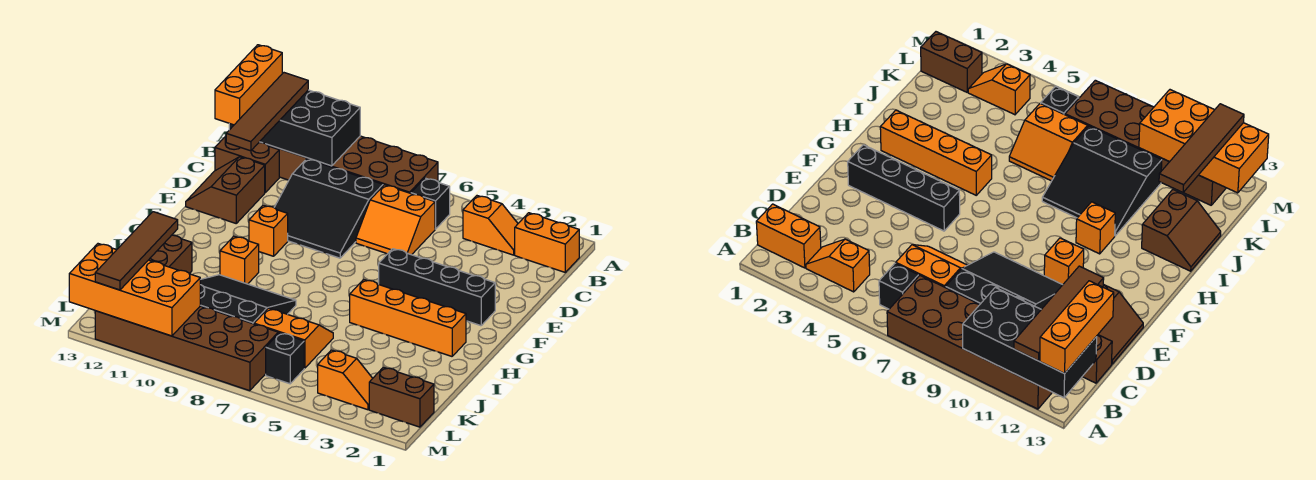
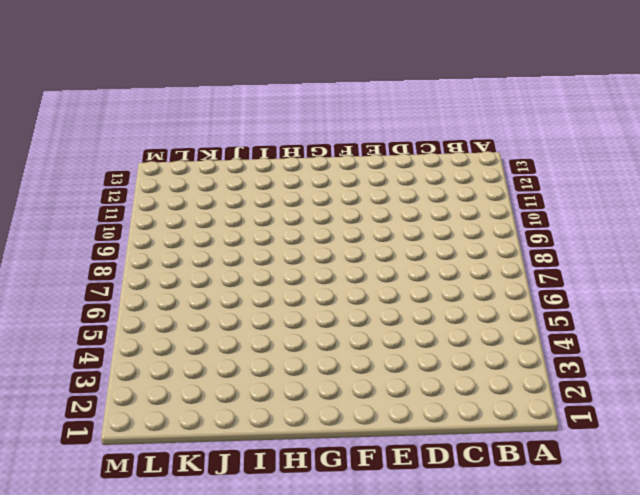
none -> brown 2x6 brick [259,136,438,193]
none -> orange 1x2 brick [515,213,579,272]
none -> orange 1x2 slope [463,196,518,255]

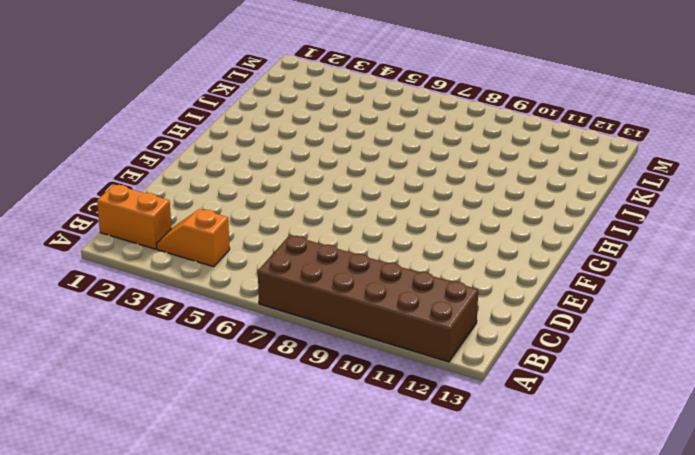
none -> black 1x1 brick [411,178,450,229]
none -> orange 2x2 slope [356,185,435,255]
none -> black 3x3 slope [274,159,383,258]

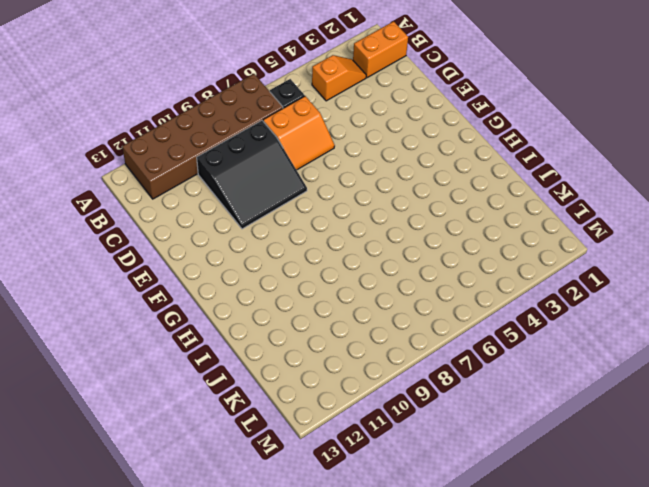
none -> brown 1x2 brick [215,136,279,192]
none -> brown 2x2 slope [186,157,265,223]
none -> black 1x4 brick [379,249,495,326]

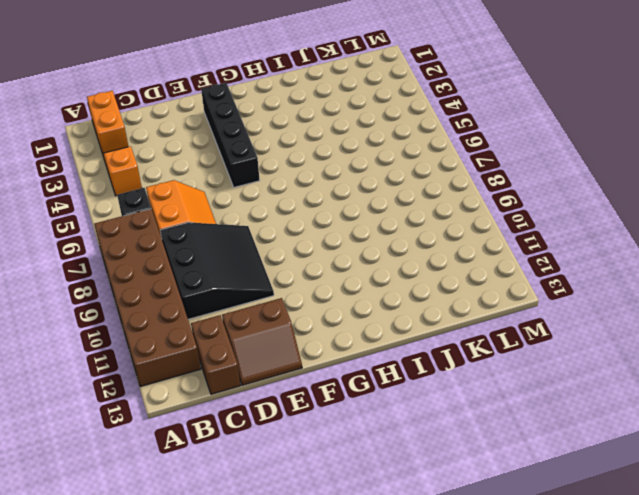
none -> orange 1x1 brick [249,205,288,256]
none -> orange 1x4 brick [350,279,466,356]
none -> orange 1x1 brick [220,236,259,284]

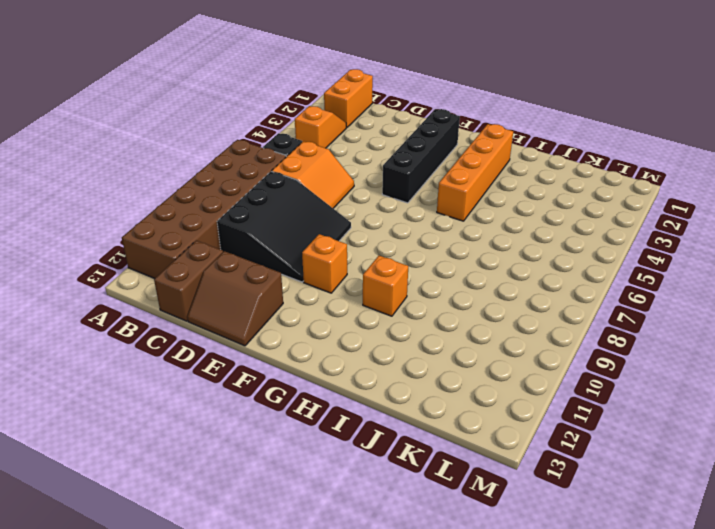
none -> black 3x3 slope [200,275,296,324]
none -> brown 2x2 slope [149,235,192,274]
none -> orange 2x2 slope [254,308,333,368]

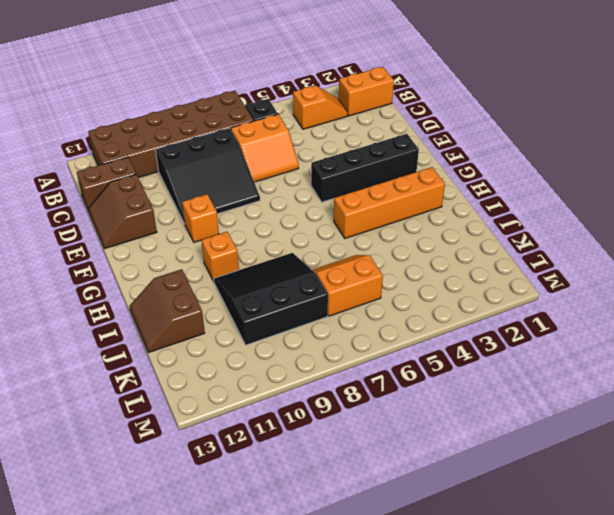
none -> brown 1x2 brick [369,367,434,427]
none -> orange 1x2 slope [318,350,373,410]
none -> black 1x1 brick [266,333,304,384]

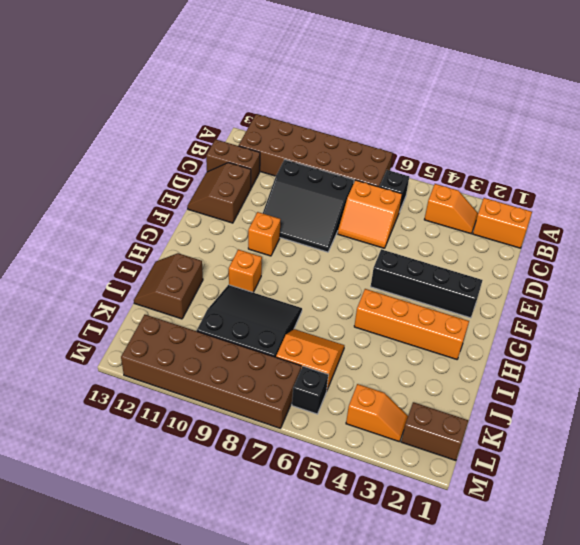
none -> black 2x4 brick [229,90,360,166]
none -> orange 2x4 brick [69,244,200,336]
none -> brown 1x4 tile [226,73,308,151]

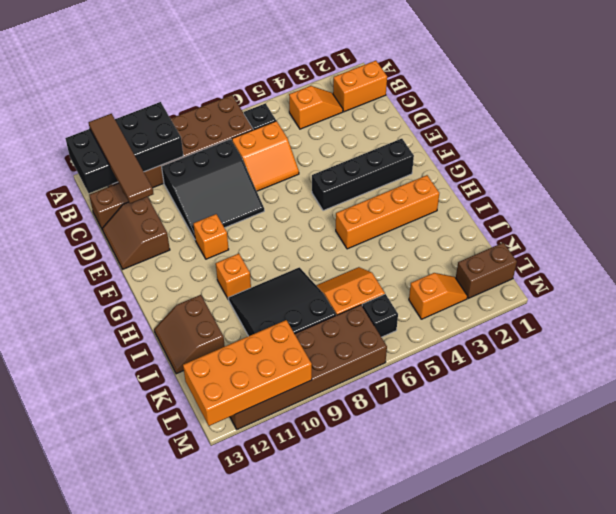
none -> orange 1x3 brick [215,45,282,125]
none -> brown 1x4 tile [95,212,178,290]

